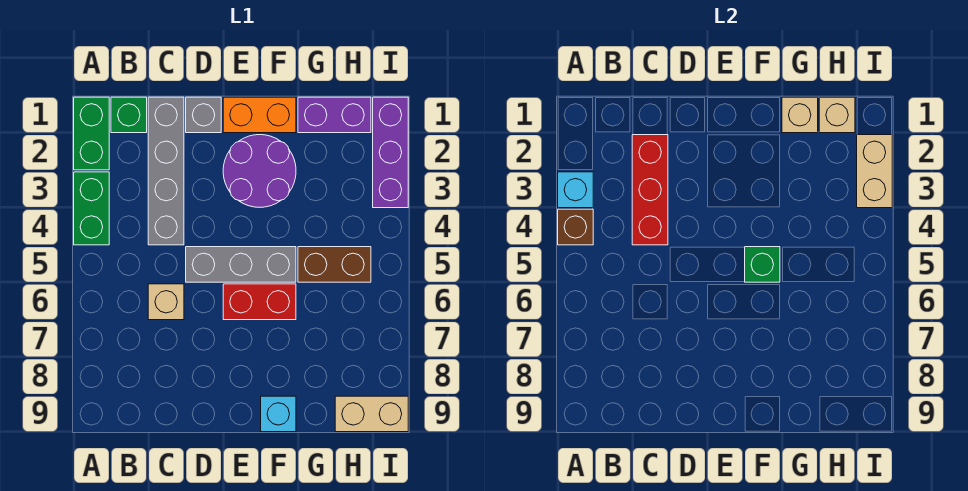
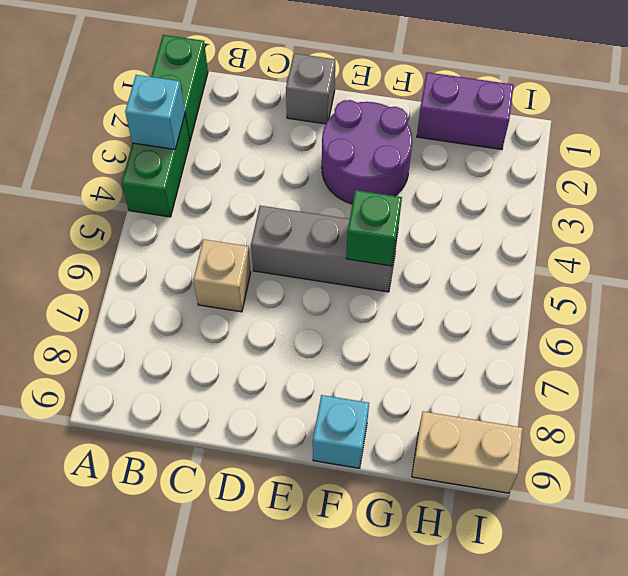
none -> green 1x1 brick [111,97,147,133]
none -> grey 1x4 brick [148,97,184,245]
none -> orange 1x2 brick [223,97,296,133]

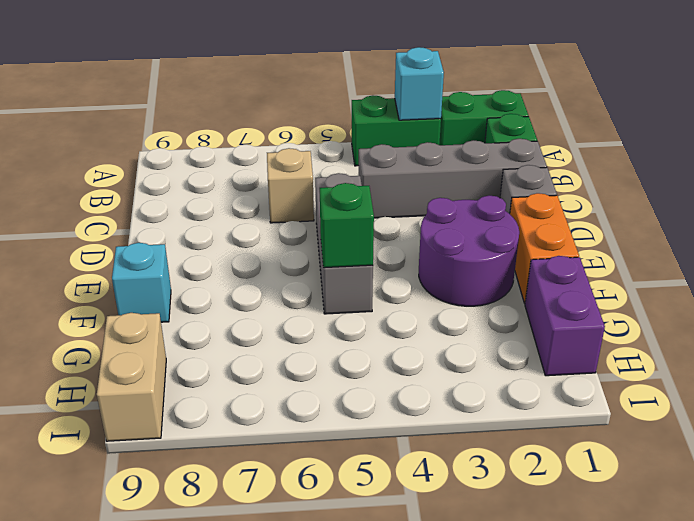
none -> red 1x2 brick [223,284,296,320]
none -> brown 1x2 brick [298,247,371,282]
none -> purple 1x3 brick [373,97,408,208]

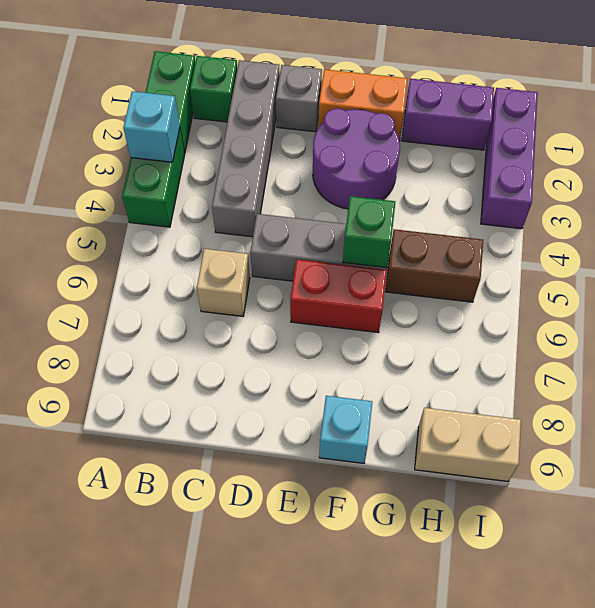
none -> brown 1x1 brick [558,209,593,245]
none -> red 1x3 brick [632,135,668,245]
none -> tan 1x1 brick [782,97,818,133]

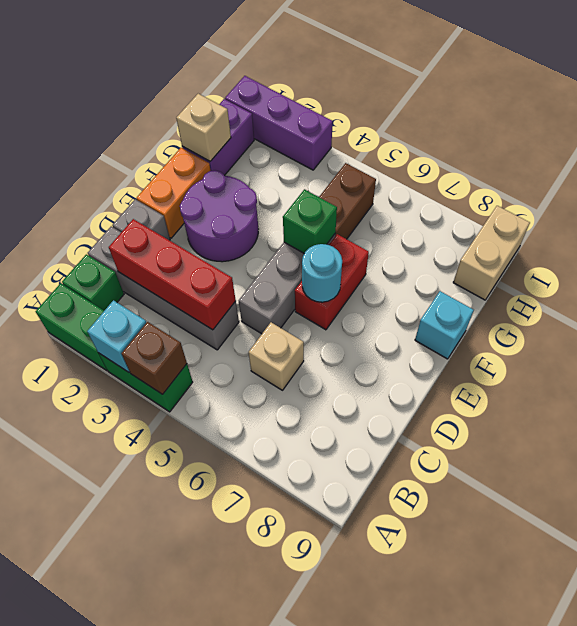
cyan 1x1 round brick [302,244,342,302] -> none
none -> tan 1x1 brick [819,97,855,133]
none -> tan 1x2 brick [857,135,892,208]

